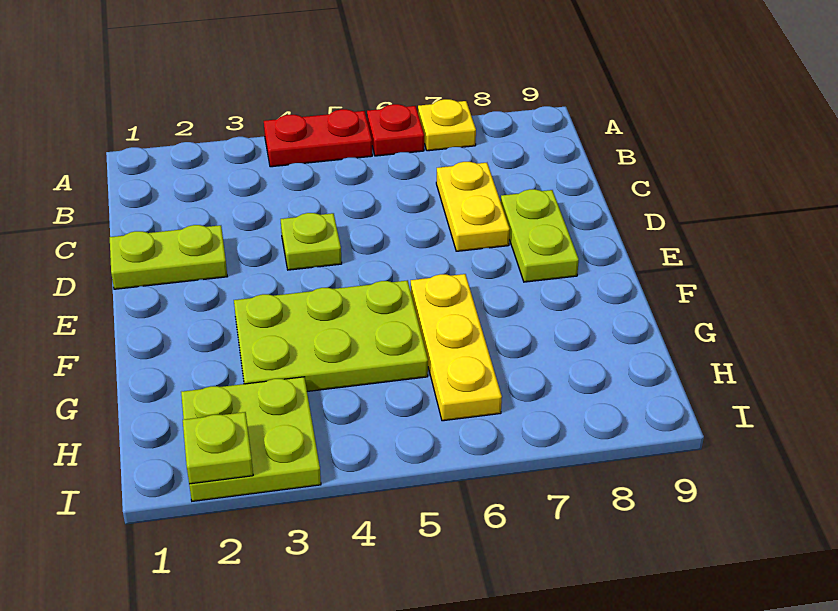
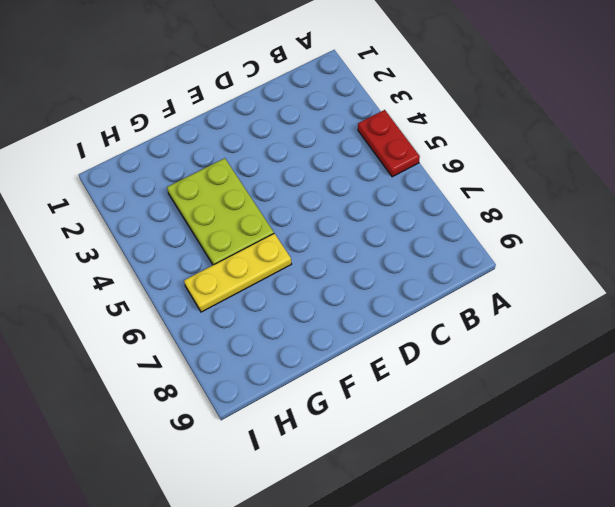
none -> red 1x1 plate [367,104,424,156]
none -> yellow 1x1 plate [418,99,476,151]

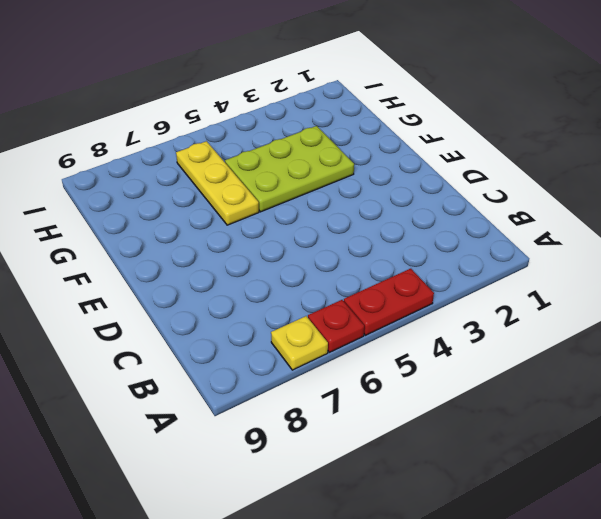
none -> yellow 1x2 plate [436,162,510,251]
none -> lime 1x2 plate [110,225,227,289]

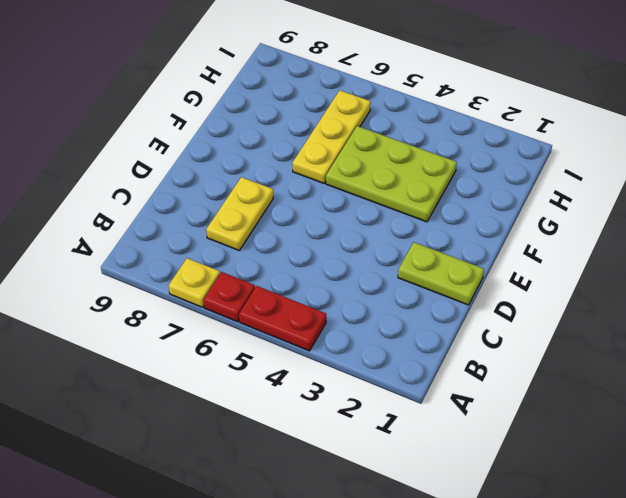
none -> lime 1x1 plate [281,213,342,270]
none -> lime 1x2 plate [501,189,579,282]

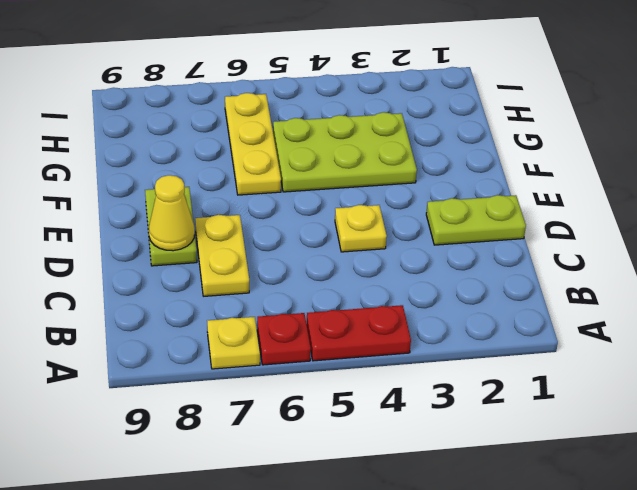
yellow 1x1 plate [335,205,387,252] -> lime 1x1 plate [281,213,342,270]
yellow 1x1 cone [149,175,195,251] -> none
none -> lime 2x2 plate [181,377,321,501]
none -> lime 1x1 plate [183,412,253,484]

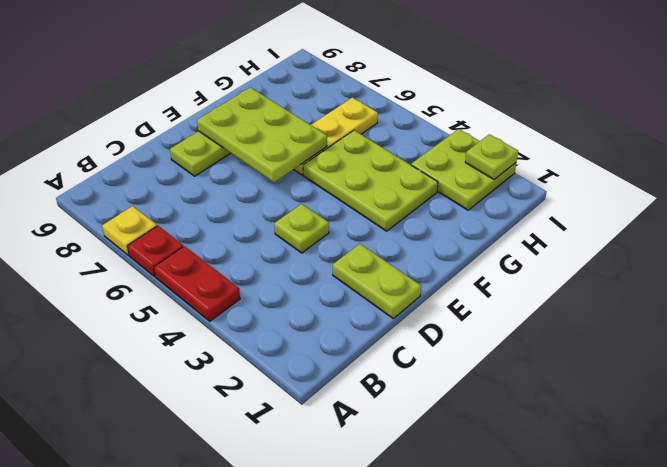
lime 2x3 plate [197,87,327,182] -> none
none -> yellow 1x2 plate [436,162,510,251]

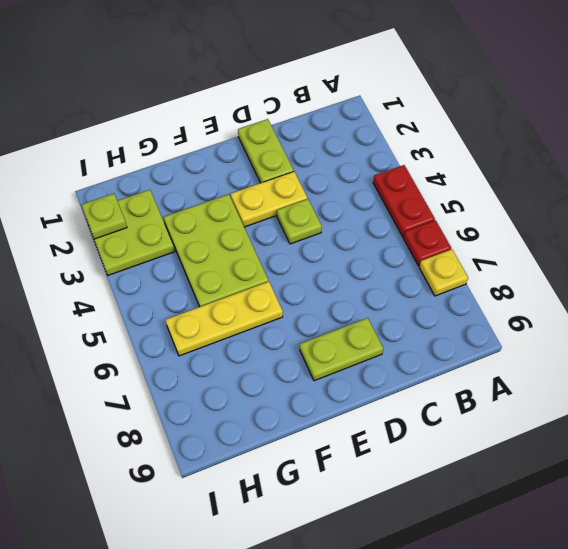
yellow 1x2 plate [231,172,307,227] -> yellow 1x2 plate moved to [436,162,510,251]

